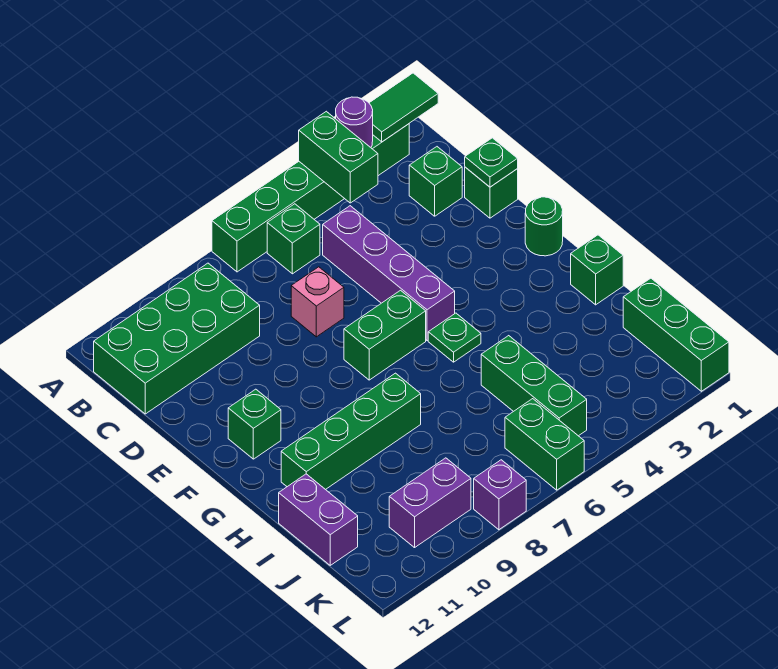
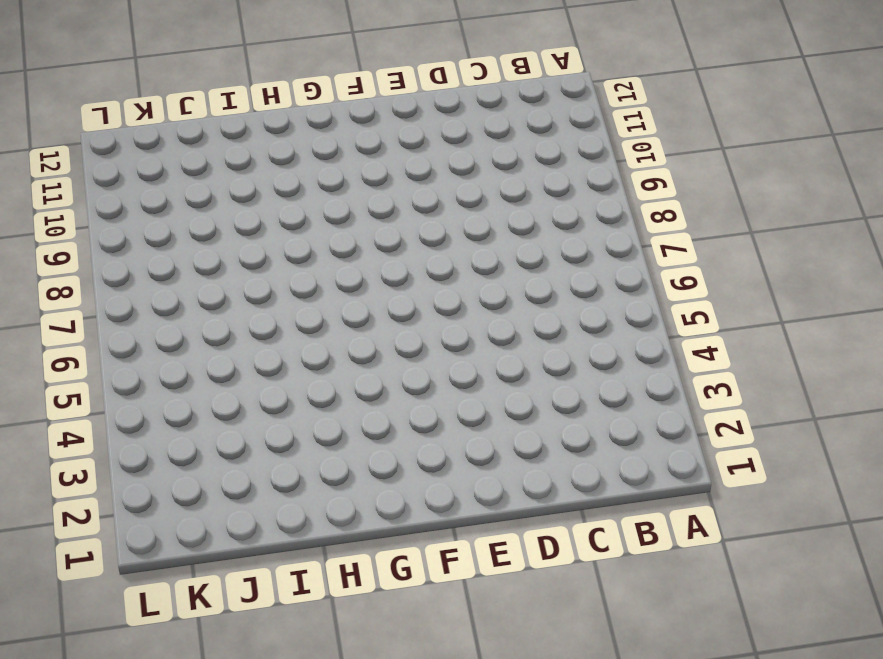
none -> green 1x6 brick [212,124,409,272]
none -> green 1x1 brick [267,204,320,274]
none -> green 2x4 brick [94,263,260,414]

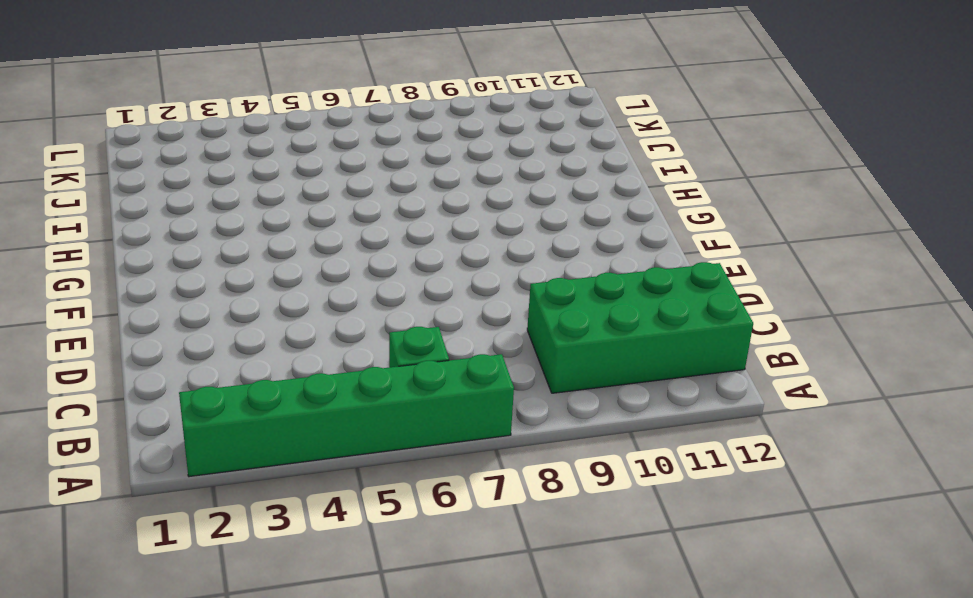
none -> green 1x1 brick [409,147,462,216]
none -> purple 1x4 brick [323,206,455,341]
none -> green 1x1 brick [465,167,518,218]

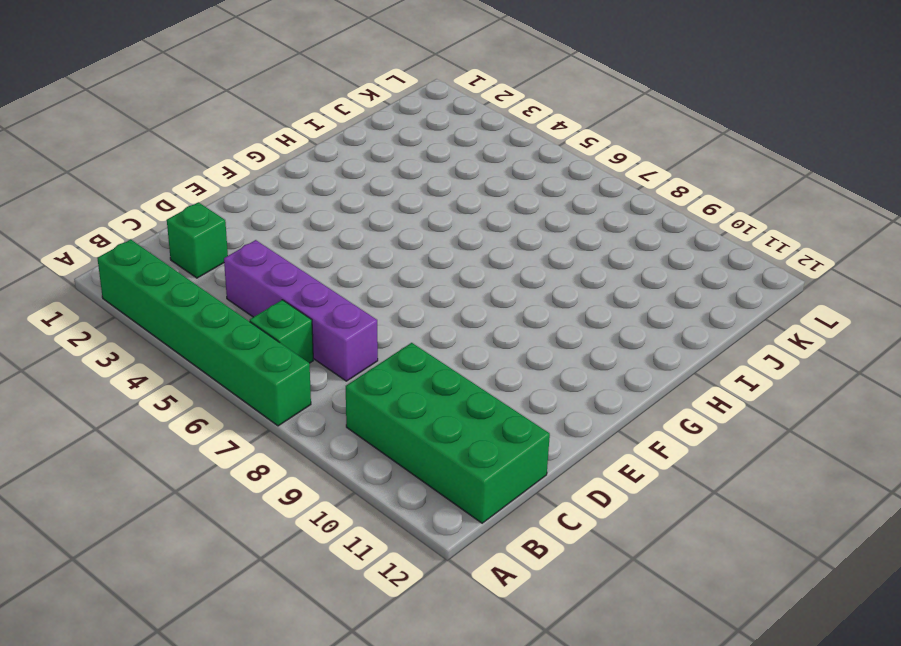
purple 1x4 brick [224,240,378,381] -> purple 1x4 brick turned to [323,206,455,341]
none -> green 1x1 brick [465,167,518,218]
none -> pink 1x1 brick [291,267,344,337]
none -> green 1x1 round brick [525,197,563,256]

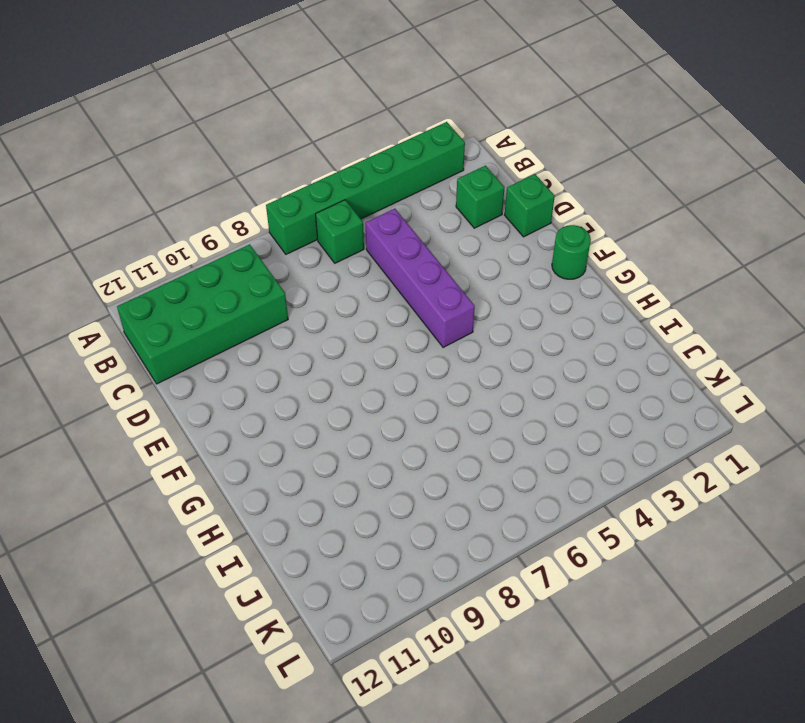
none -> pink 1x1 brick [291,267,344,337]
none -> green 1x2 brick [344,290,426,380]
none -> green 1x1 brick [228,389,281,459]

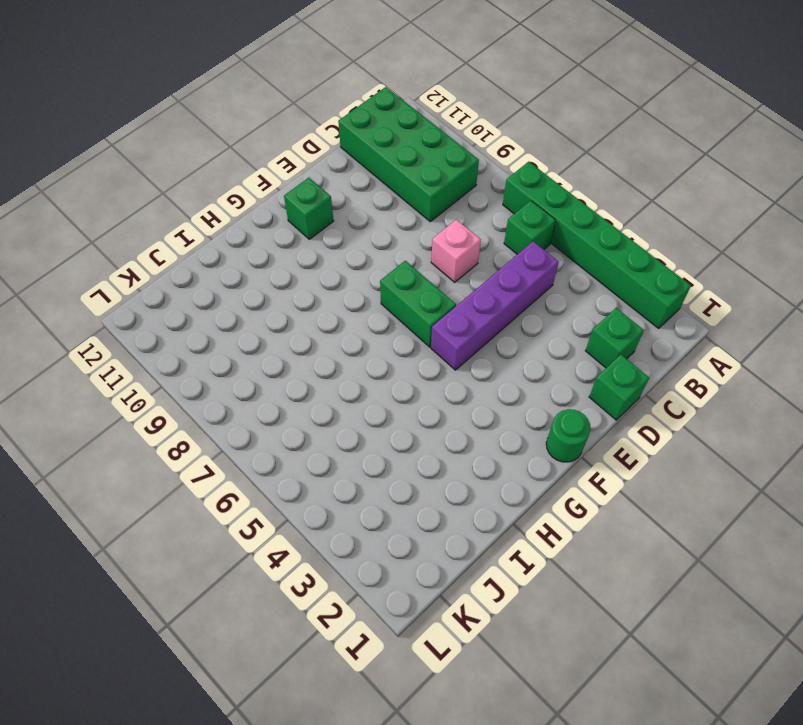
none -> green 1x1 plate [428,313,481,362]
none -> green 1x1 brick [571,235,623,305]
none -> green 1x4 brick [281,373,421,490]

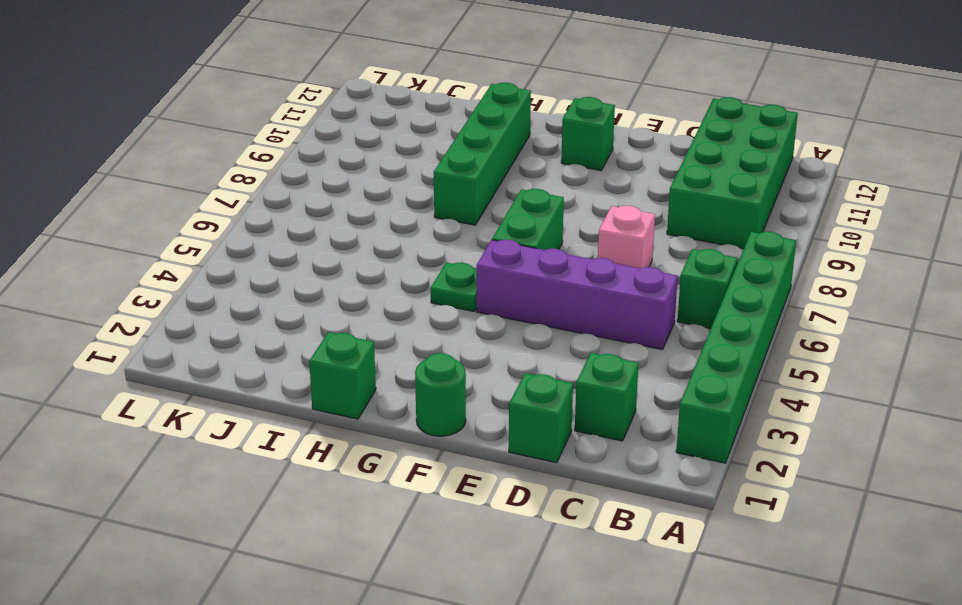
none -> green 1x3 brick [481,336,587,436]
none -> purple 1x2 brick [279,474,358,565]
none -> green 1x3 brick [623,278,729,391]

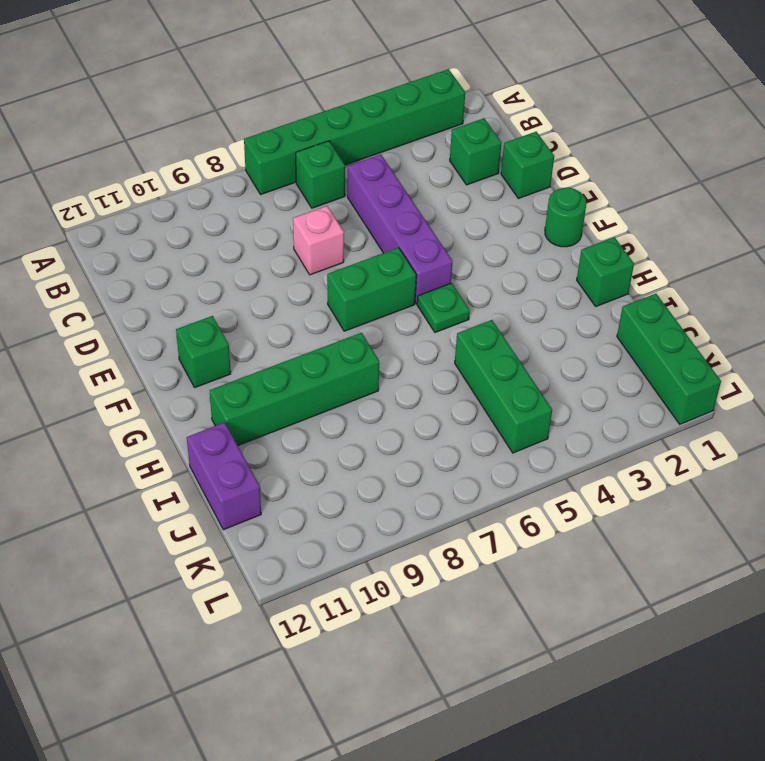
none -> green 2x4 brick [94,263,260,414]
none -> green 1x2 brick [505,399,584,490]
none -> purple 1x2 brick [389,458,471,548]

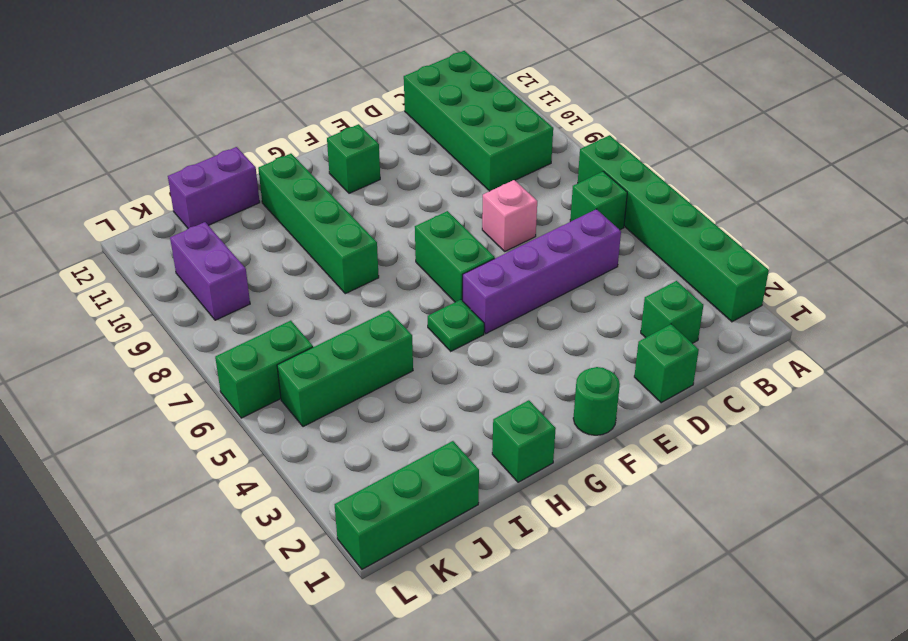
none -> purple 1x1 brick [474,460,526,530]
none -> green 1x2 tile [369,73,438,142]
none -> purple 1x1 round brick [336,97,373,147]

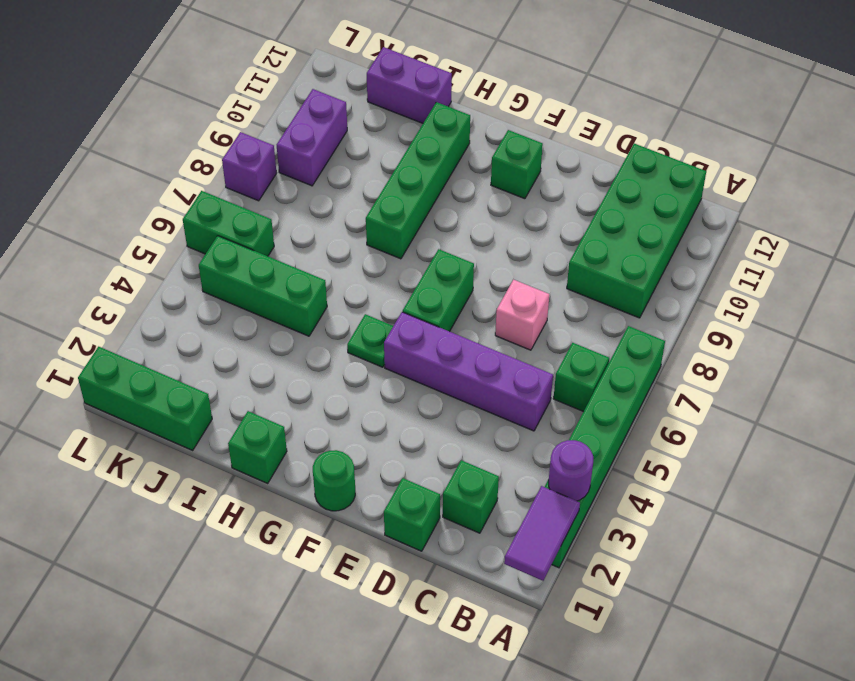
purple 1x2 tile [504,486,580,581] -> green 1x2 tile [369,73,438,142]
none -> green 1x2 brick [299,111,378,203]
none -> green 1x1 plate [465,138,518,187]

